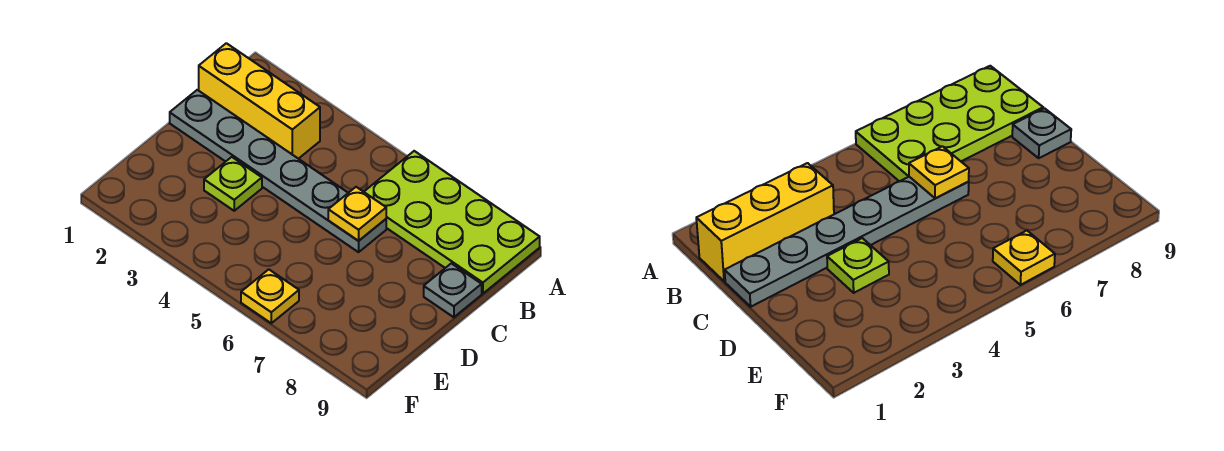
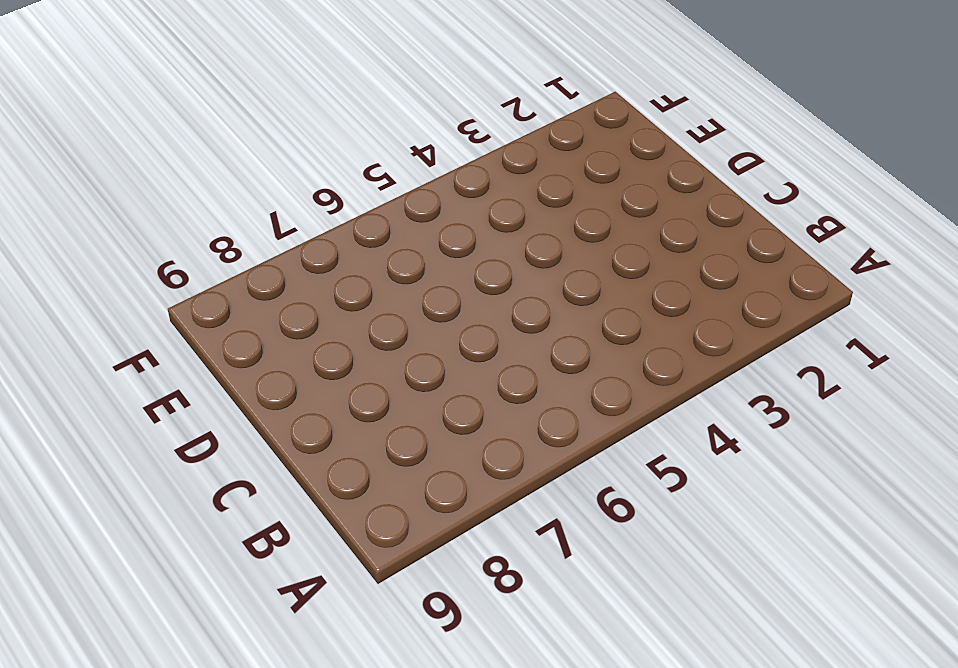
none -> lime 2x4 plate [364,151,540,294]
none -> yellow 1x3 brick [199,43,320,159]

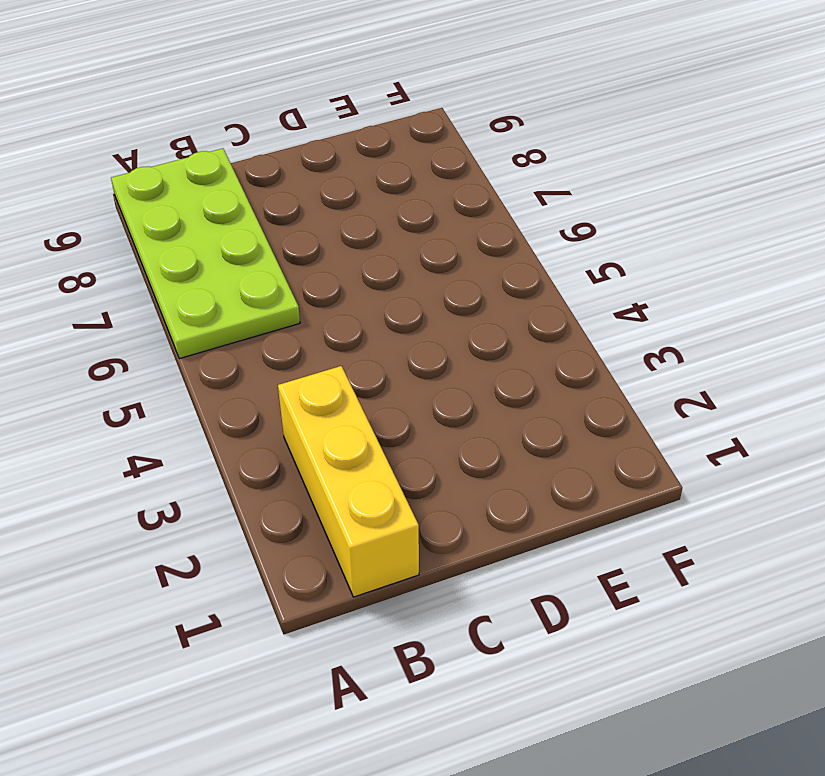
none -> grey 1x6 plate [170,90,386,252]
none -> grey 1x1 plate [424,263,482,317]

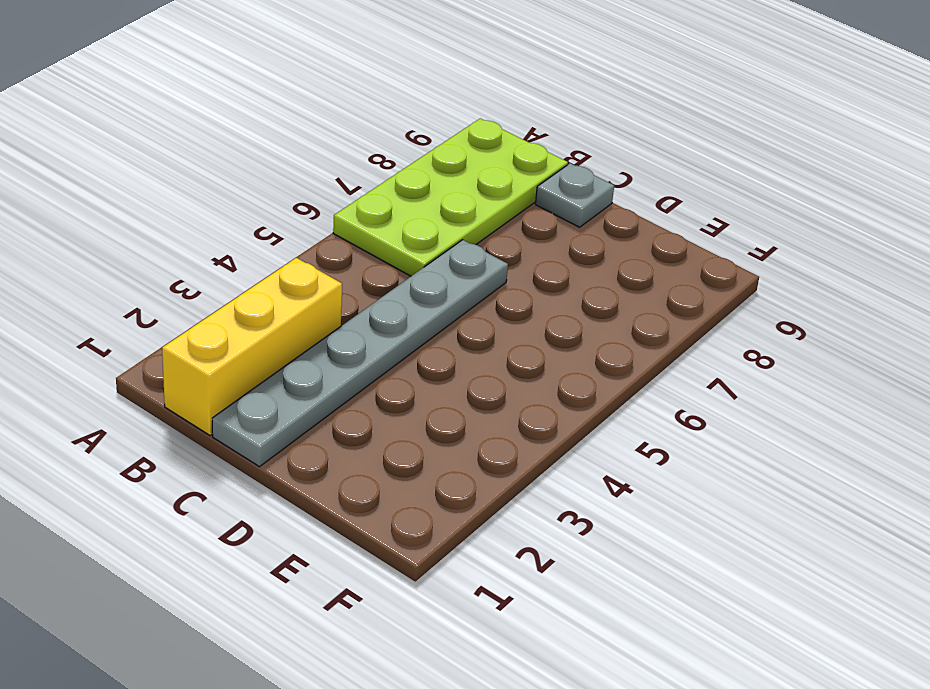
none -> lime 1x1 plate [204,157,262,211]
none -> yellow 1x1 plate [241,269,299,323]

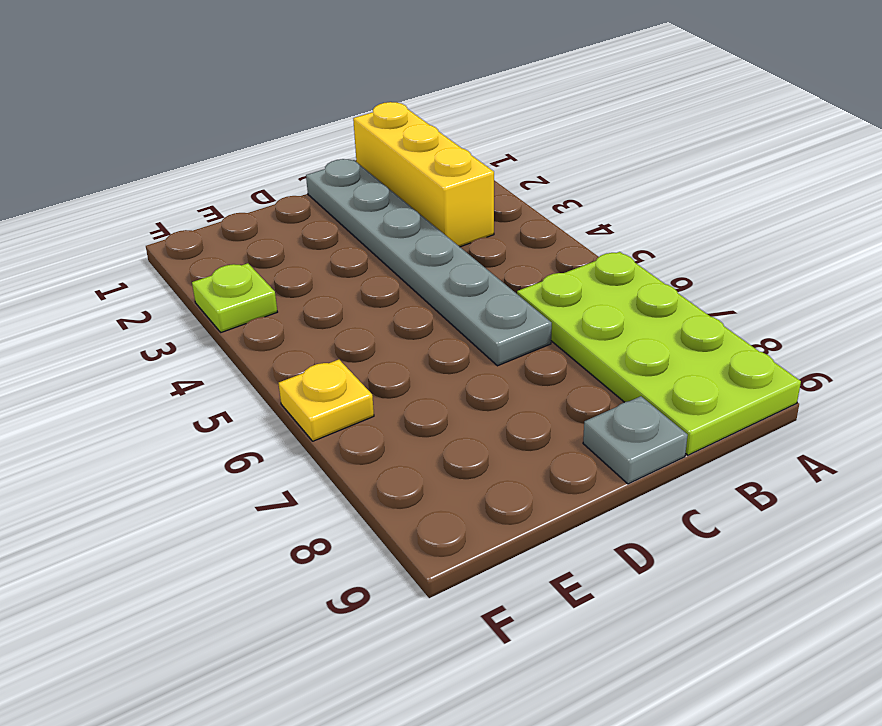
lime 1x1 plate [192,263,277,332] -> lime 1x1 plate moved to [204,157,262,211]
none -> yellow 1x1 plate [328,187,386,241]

